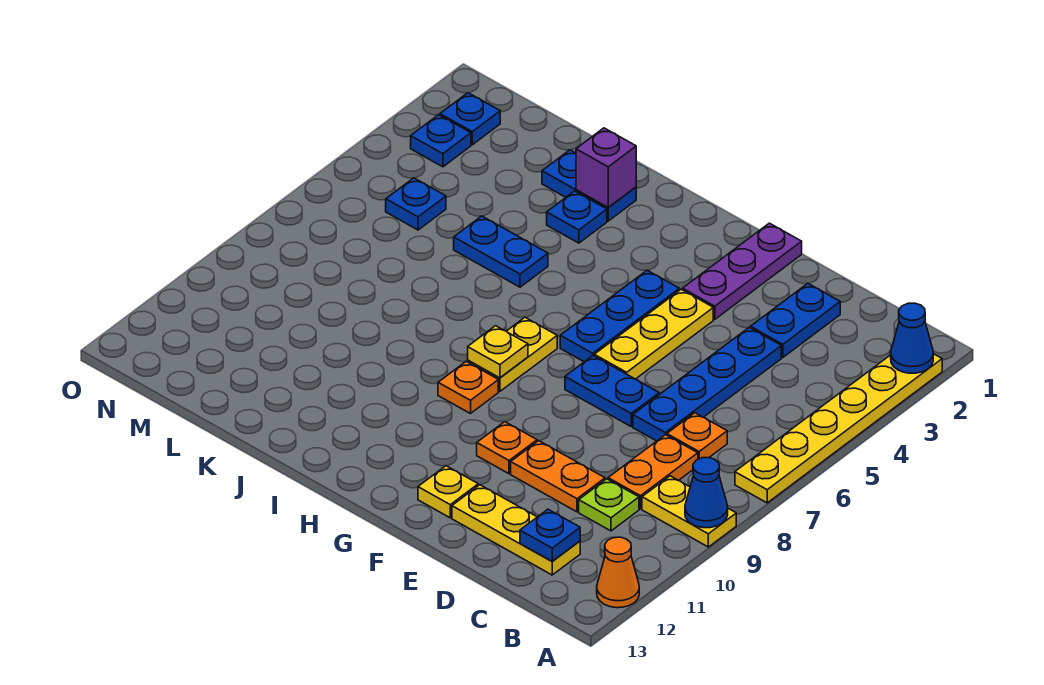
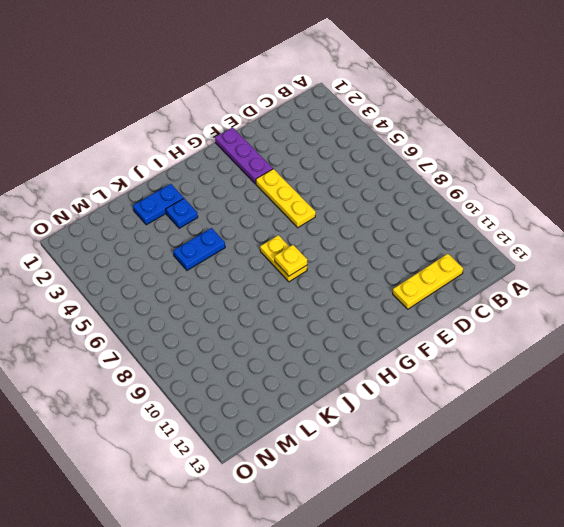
none -> yellow 1x6 plate [735,354,942,503]
none -> yellow 1x2 plate [642,476,736,547]
none -> orange 1x1 cone [597,537,639,608]

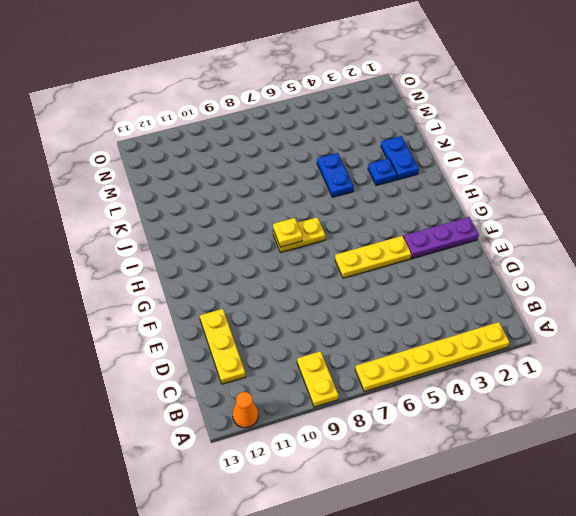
none -> orange 1x1 plate [667,413,727,459]
none -> orange 1x2 plate [608,435,698,509]
none -> lime 1x1 plate [579,479,639,531]

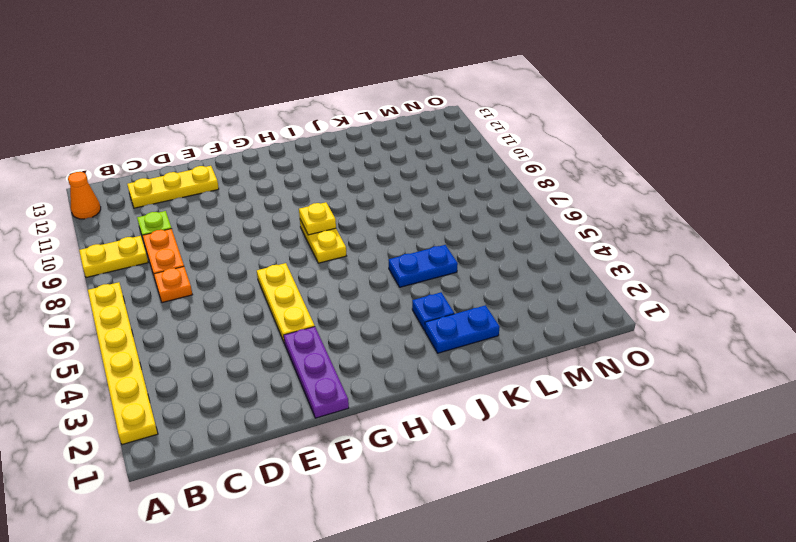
none -> blue 1x2 plate [750,283,840,358]
none -> blue 1x4 plate [633,327,781,441]
none -> orange 1x2 plate [511,441,605,512]

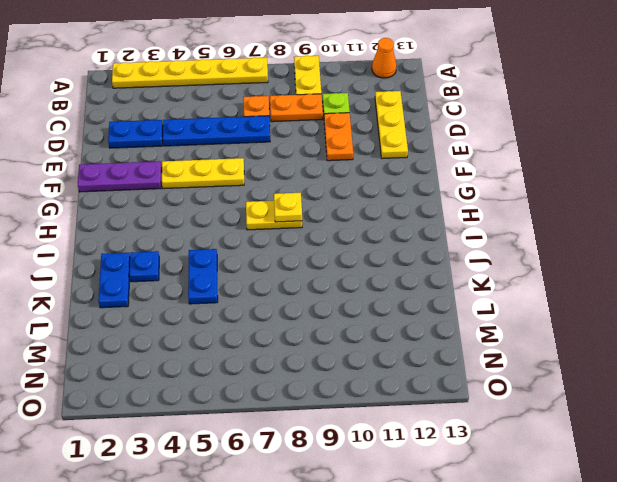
none -> blue 1x2 plate [565,356,659,426]
none -> orange 1x1 plate [477,422,537,474]
none -> yellow 1x1 plate [418,466,478,518]

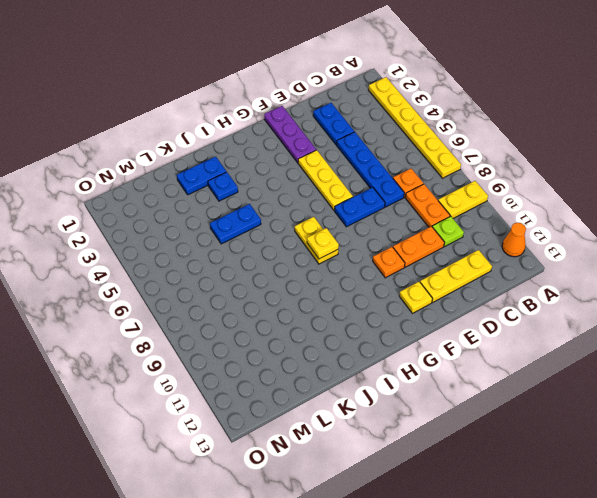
none -> blue 1x3 plate [560,270,679,362]
none -> orange 1x1 plate [438,361,498,414]
none -> blue 1x1 plate [386,178,446,230]

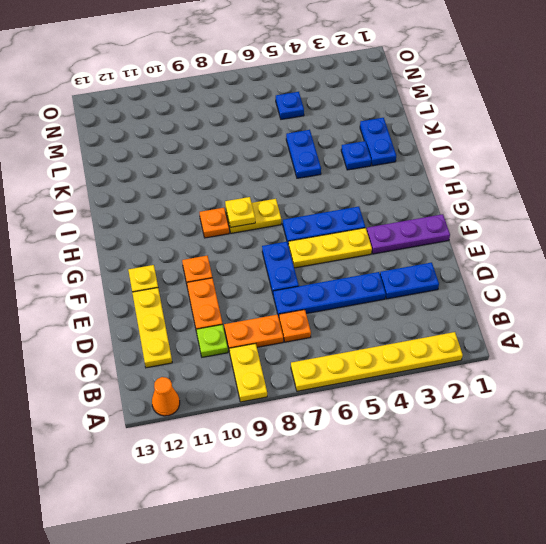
none -> blue 1x1 plate [440,93,500,145]
none -> blue 1x1 plate [411,115,471,167]
none -> blue 1x1 cone [891,303,933,373]

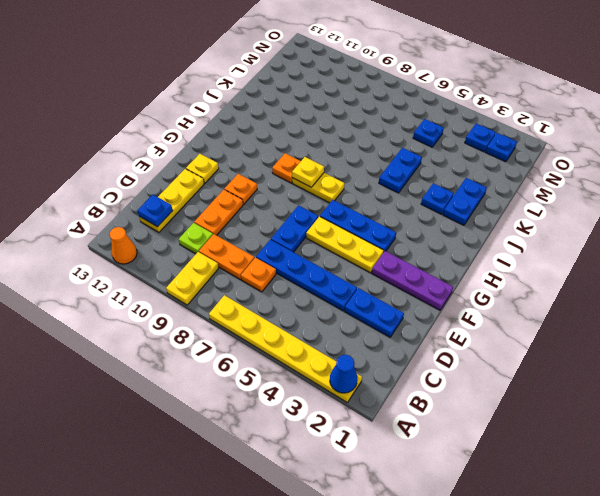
none -> blue 1x1 cone [685,458,728,528]
none -> purple 1x1 brick [576,128,636,207]

